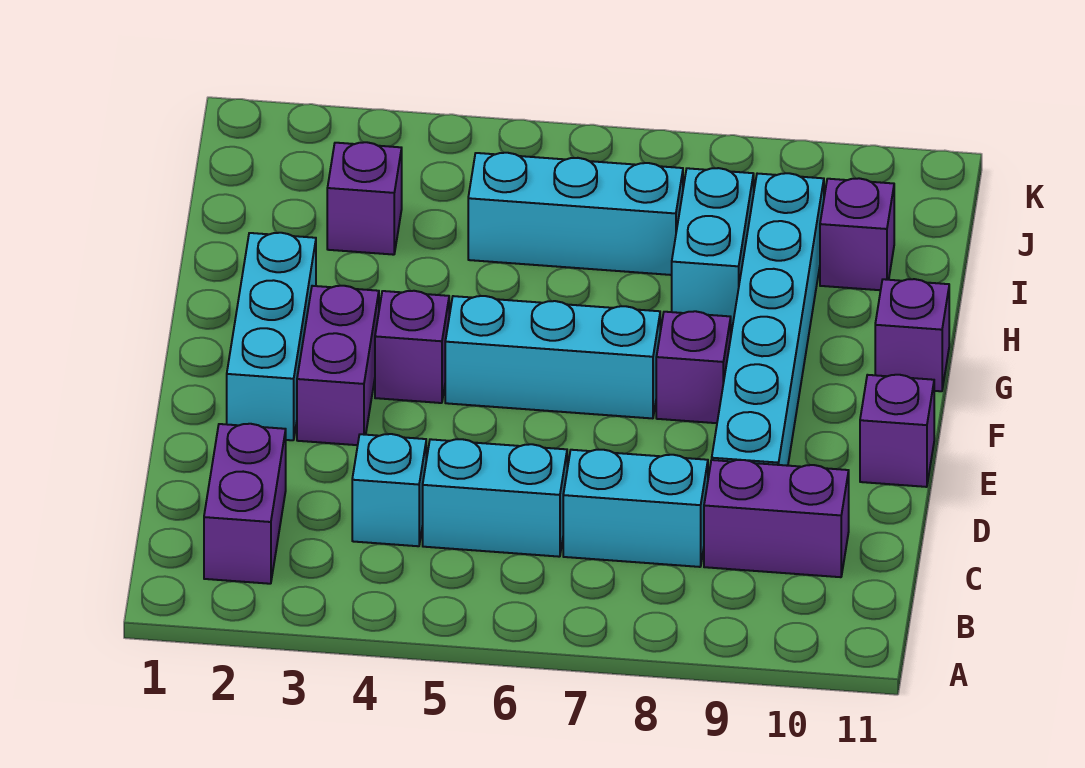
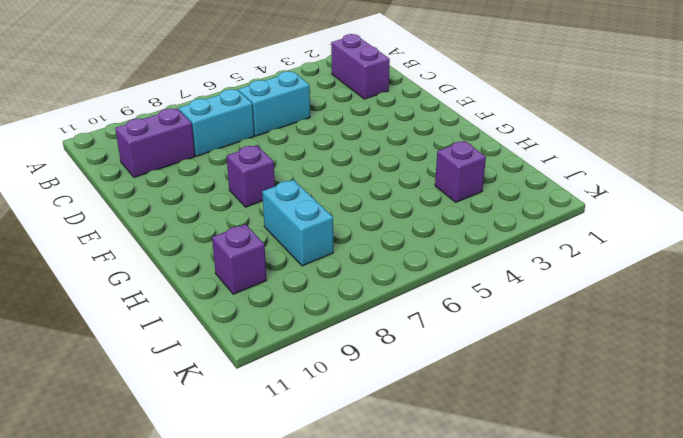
none -> cyan 1x1 brick [352,434,426,546]
none -> cyan 1x6 brick [712,173,824,466]
none -> cyan 1x3 brick [227,233,316,440]

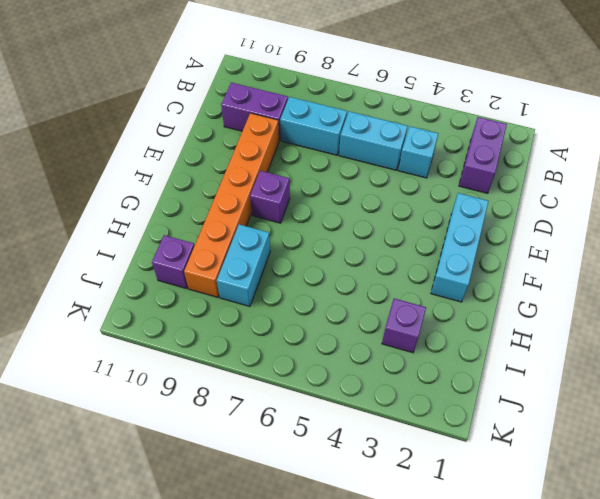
orange 1x6 brick [184,113,279,297] -> cyan 1x6 brick [712,173,824,466]
none -> purple 1x2 brick [297,286,379,445]
none -> purple 1x1 brick [860,375,934,487]
none -> purple 1x1 brick [375,291,449,403]

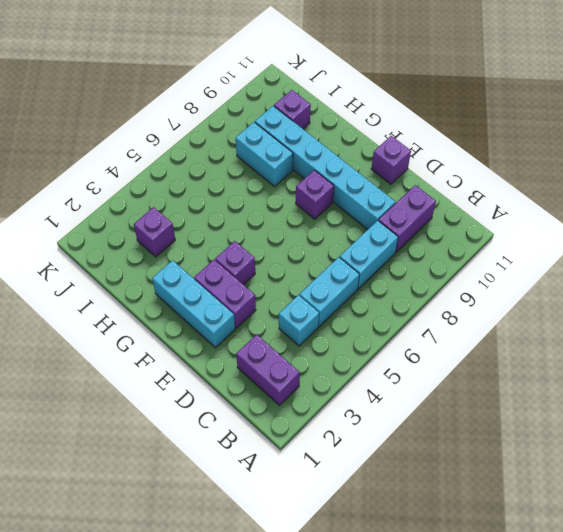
none -> cyan 1x3 brick [445,296,660,418]
none -> purple 1x1 brick [875,279,949,391]
none -> cyan 1x3 brick [468,153,683,275]

